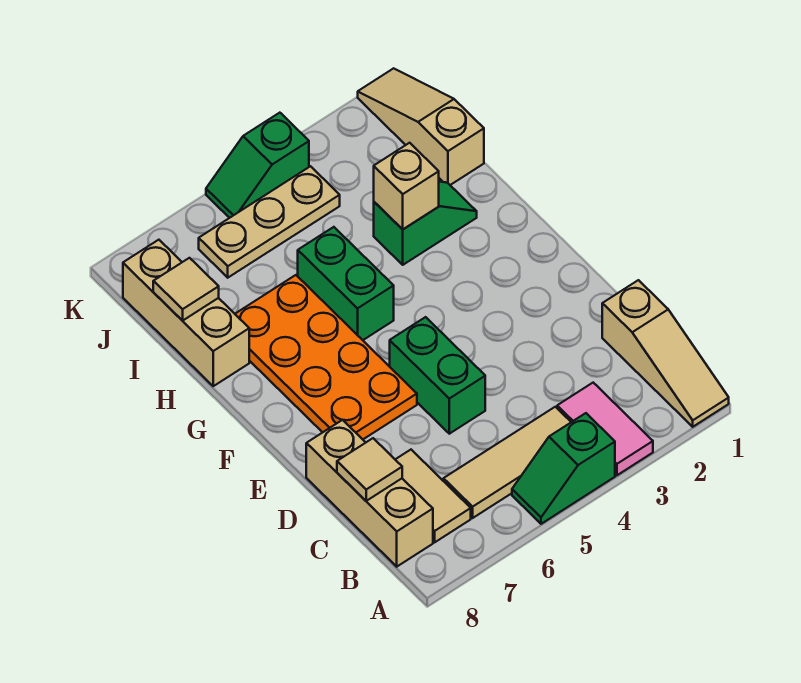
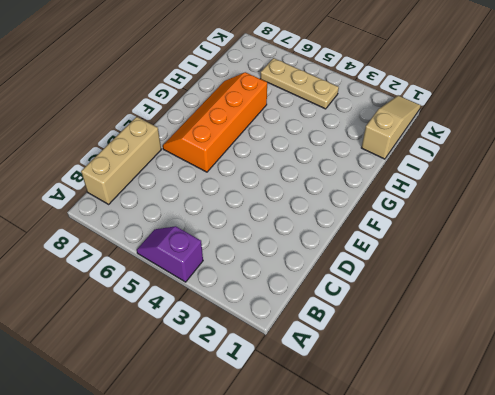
purple 1x2 slope [137,226,203,282] -> green 1x2 slope [512,413,615,524]
orange 2x4 slope [163,72,267,172] -> orange 2x4 plate [235,275,417,439]
none -> tan 1x3 slope [602,280,729,427]
none -> pink 1x2 tile [557,383,653,475]
none -> tan 1x3 tile [443,407,571,518]

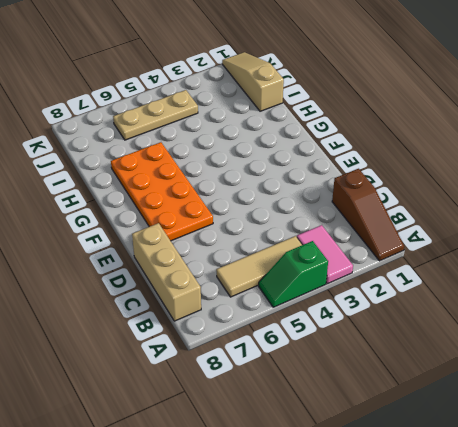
brown 1x3 slope [332,169,404,261] -> tan 1x3 slope [602,280,729,427]
none -> tan 1x2 tile [395,450,471,542]
none -> green 1x2 brick [390,317,485,434]
none -> green 1x2 brick [298,227,394,340]

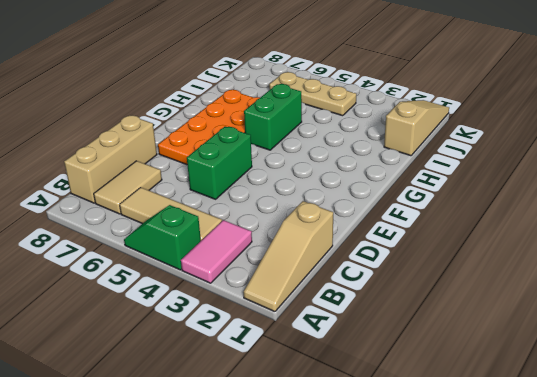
none -> green 1x2 slope [374,182,477,265]
none -> tan 1x3 brick [123,240,249,386]
none -> green 1x2 slope [206,113,309,218]

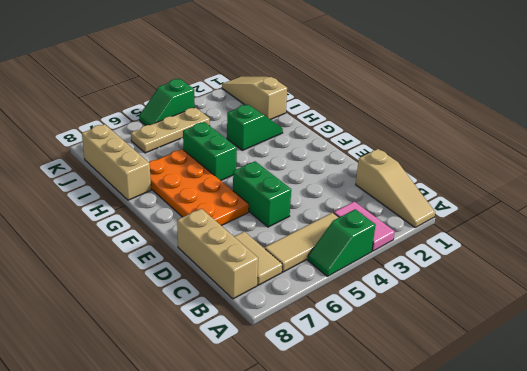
none -> tan 1x1 tile [337,438,402,501]
none -> tan 1x1 brick [374,143,439,229]
none -> tan 1x1 tile [153,258,219,321]

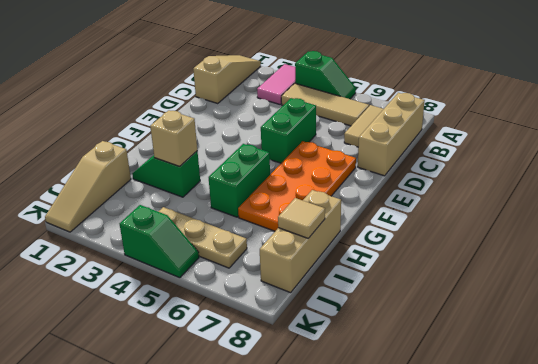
none -> tan 1x1 tile [337,438,402,501]

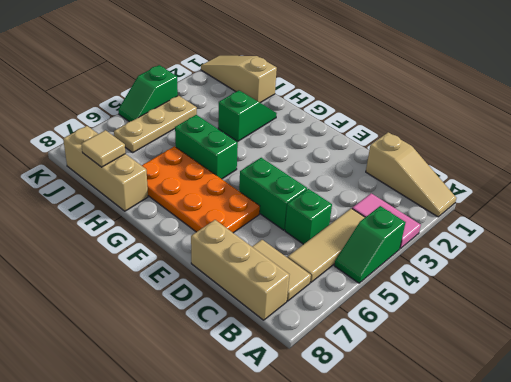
green 1x1 brick [285,189,332,244] -> none
none -> tan 1x1 tile [337,438,402,501]
none -> tan 1x1 brick [374,143,439,229]

